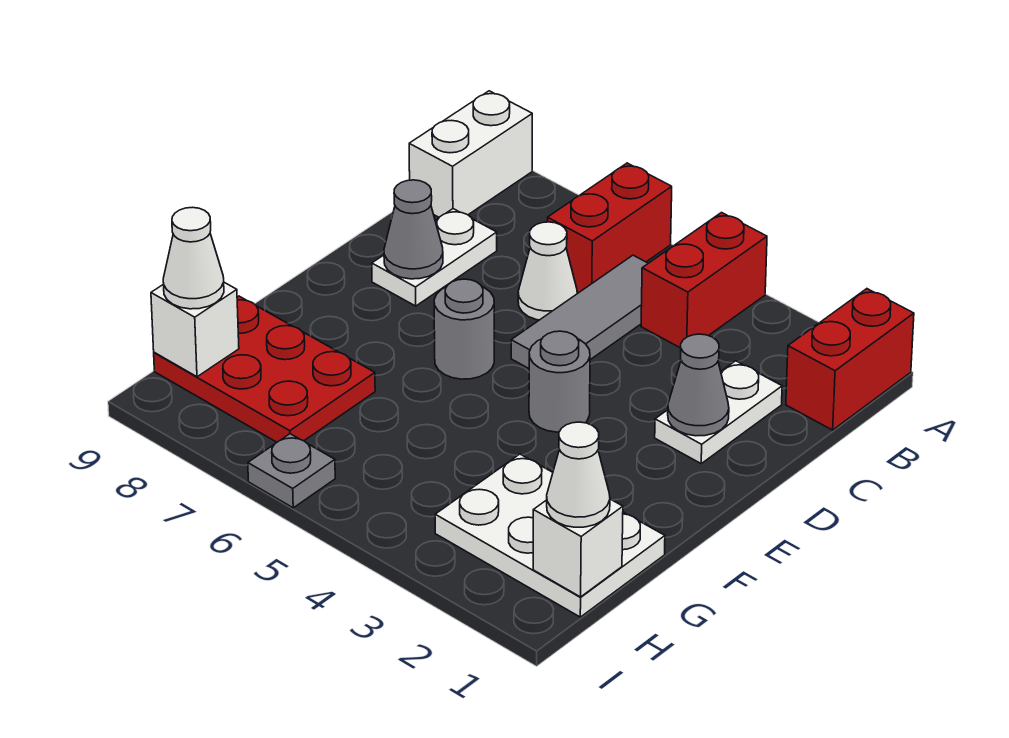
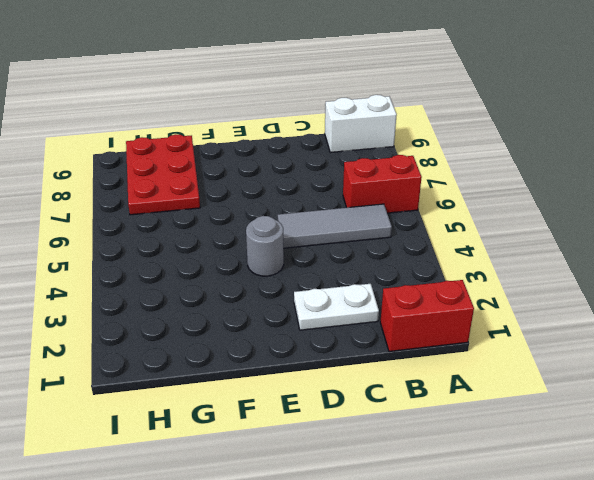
none -> red 1x2 brick [641,213,767,348]
none -> white 1x1 cone [518,222,577,320]
none -> white 1x2 plate [372,209,497,306]

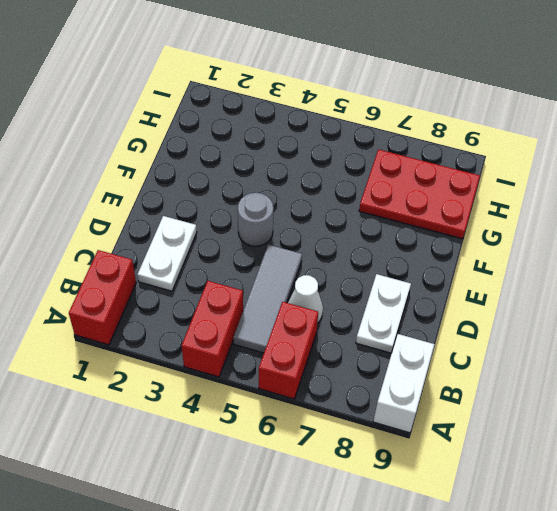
none -> grey 1x1 round brick [434,279,494,379]
none -> white 2x3 plate [435,454,665,617]
none -> grey 1x1 plate [248,434,335,508]

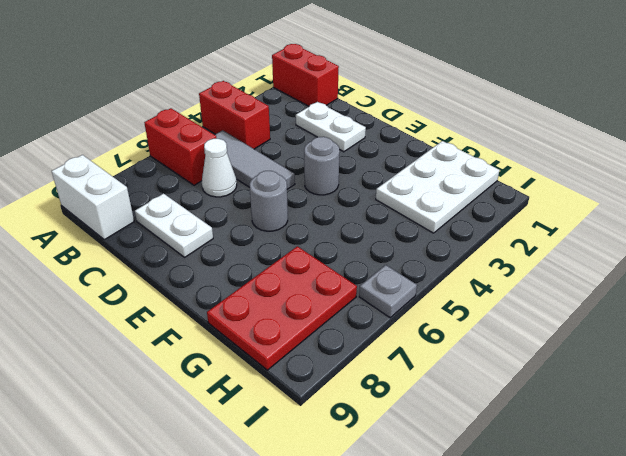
none -> grey 1x1 cone [668,334,729,436]
none -> grey 1x1 cone [384,180,443,279]
none -> white 1x1 brick [533,499,623,597]

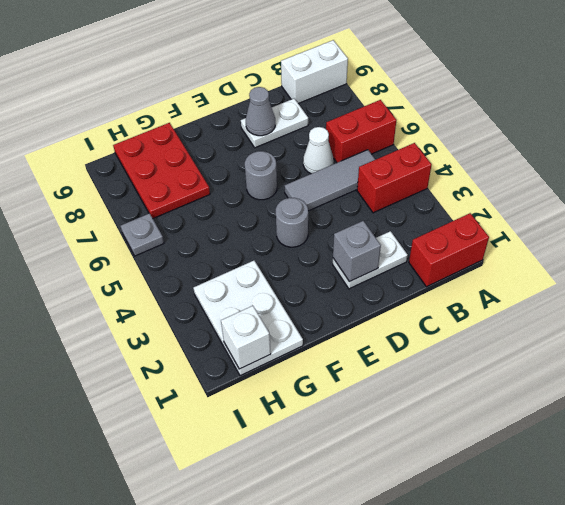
grey 1x1 brick [333,221,381,282] -> grey 1x1 cone [668,334,729,436]
none -> white 1x1 brick [151,282,239,377]
none -> white 1x1 cone [547,422,610,527]
none -> white 1x1 cone [163,207,224,309]

